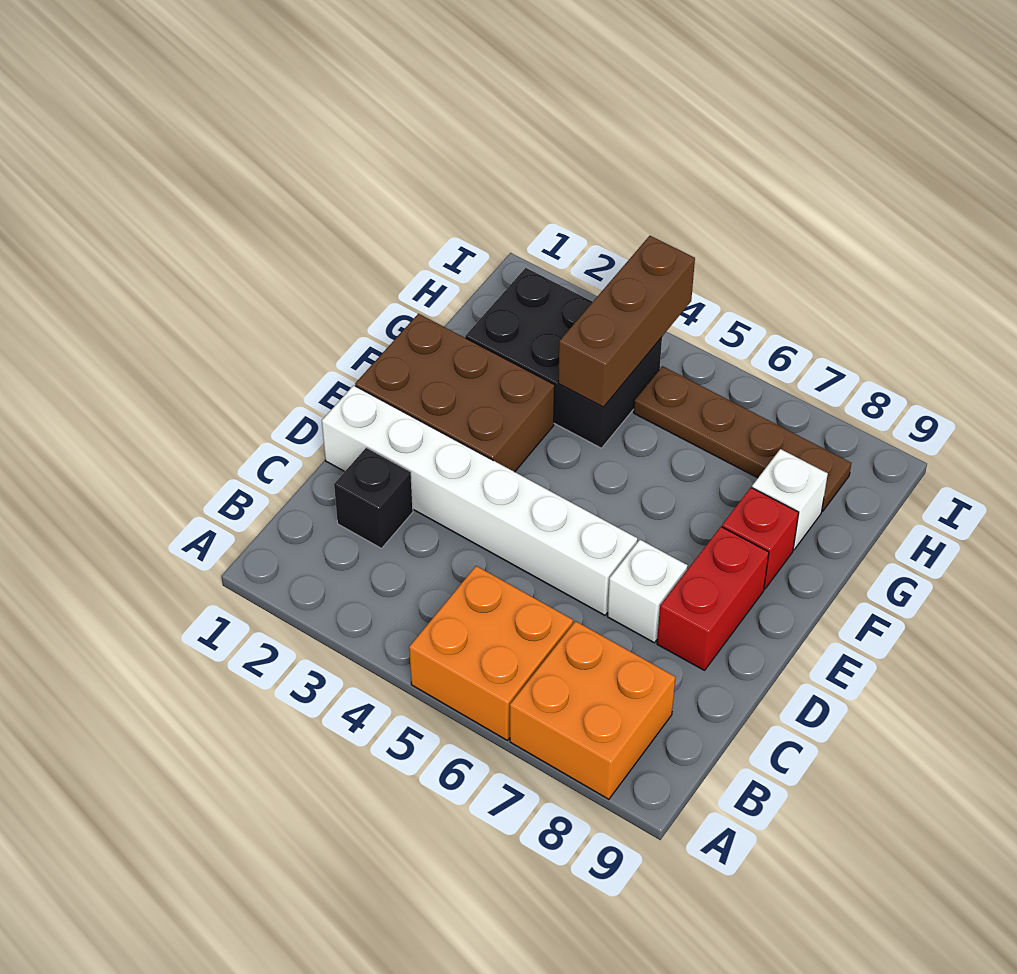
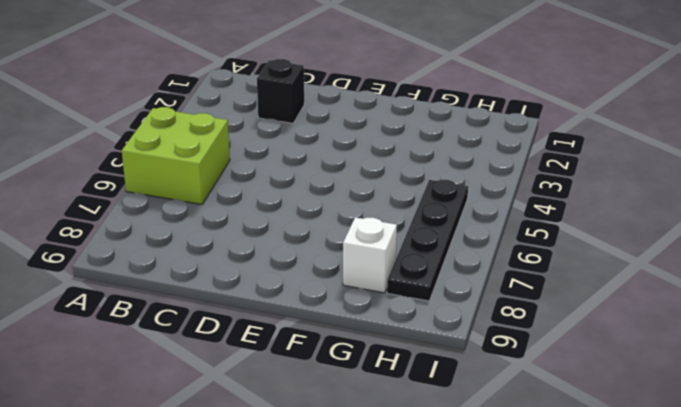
lime 2x2 brick [122,107,230,204] -> orange 2x2 brick [409,566,573,740]
black 1x4 plate [387,180,468,301] -> brown 1x4 plate [634,366,851,511]
none -> orange 2x2 brick [510,621,675,799]
none -> white 1x6 brick [322,385,637,615]
none -> white 1x1 brick [607,540,688,643]

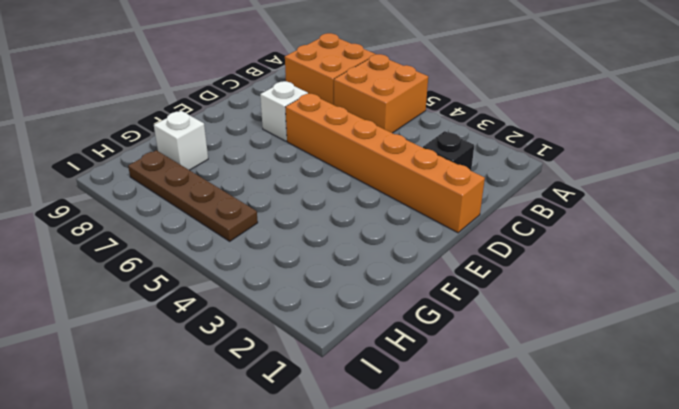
orange 1x6 brick [286,93,485,233] -> white 1x6 brick [322,385,637,615]
none -> red 1x2 brick [657,527,769,670]
none -> brown 2x3 brick [355,314,555,472]
none -> red 1x1 brick [722,488,799,589]

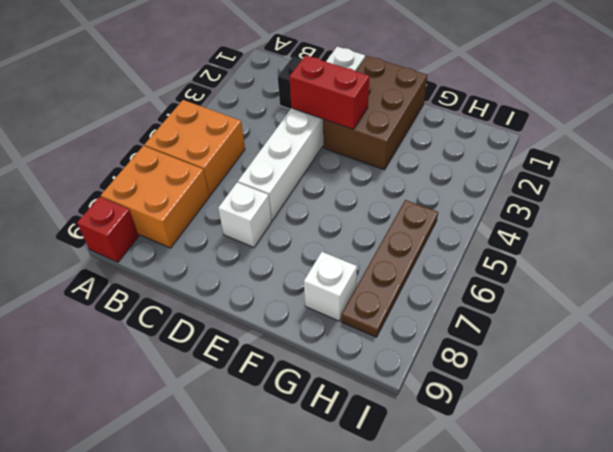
red 1x1 brick [77,197,139,262] -> red 1x1 brick moved to [722,488,799,589]
red 1x2 brick [289,55,369,129] -> red 1x2 brick moved to [657,527,769,670]
none -> black 2x3 brick [465,268,662,448]
none -> brown 1x3 brick [558,236,695,407]

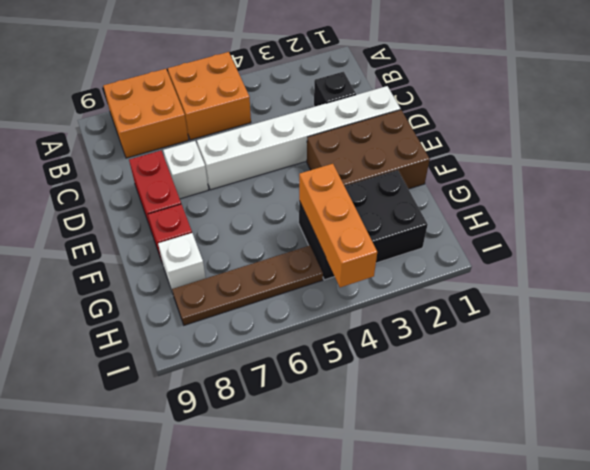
orange 1x3 brick [299,164,377,287] -> brown 1x3 brick [558,236,695,407]

